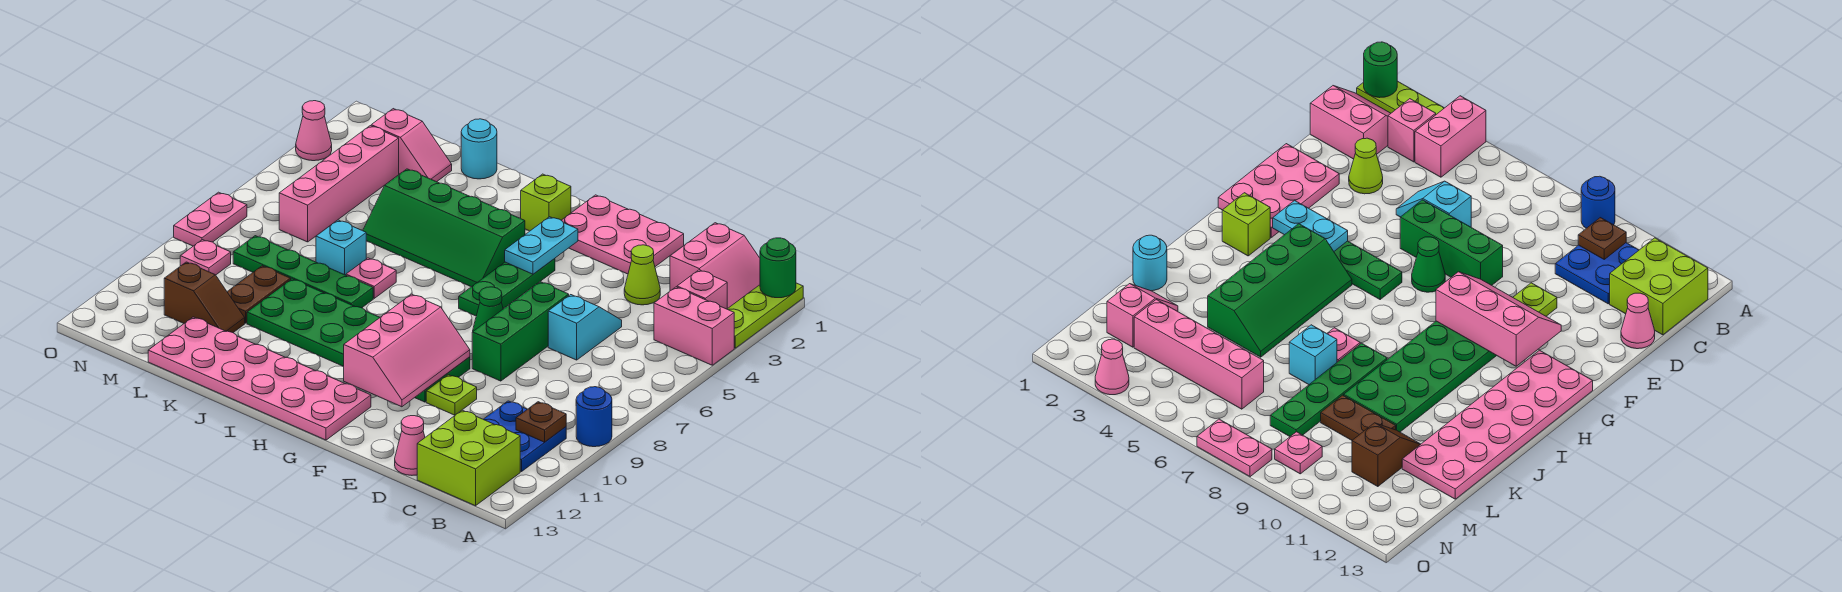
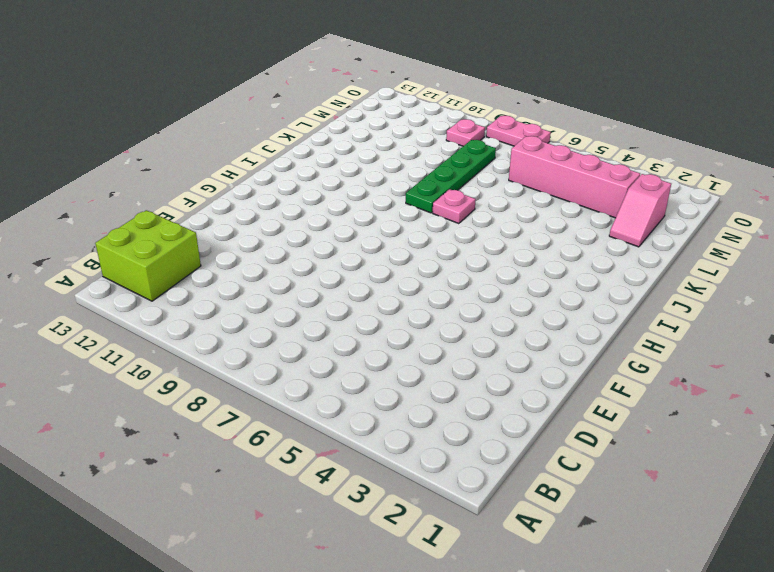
none -> lime 1x3 plate [727,283,803,348]
none -> pink 1x2 brick [654,287,734,365]
none -> blue 1x1 round brick [576,387,612,447]
none -> pink 2x2 slope [670,223,760,309]

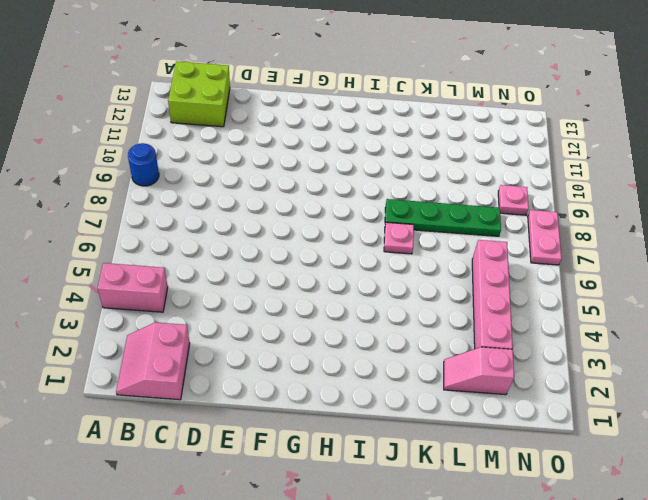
none -> lime 1x3 plate [727,283,803,348]
none -> pink 1x1 brick [677,270,727,309]
none -> blue 2x2 plate [483,401,566,472]
none -> lime 1x1 cone [624,245,660,305]

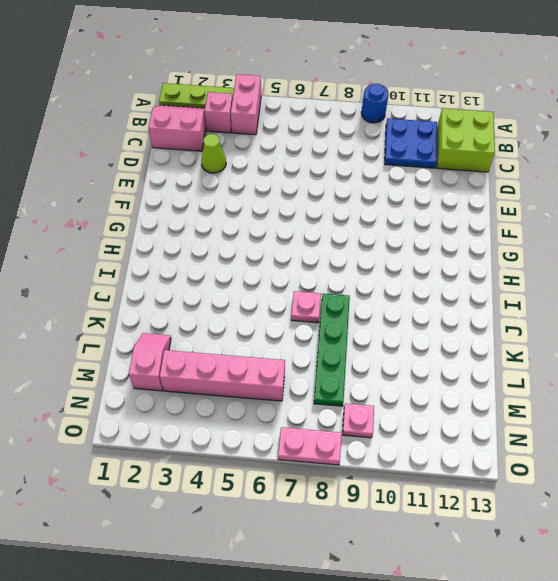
none -> cyan 1x2 slope [548,295,622,360]
none -> pink 1x1 cone [395,416,425,475]
none -> pink 2x3 plate [561,195,684,274]
none -> green 1x3 brick [472,282,569,381]

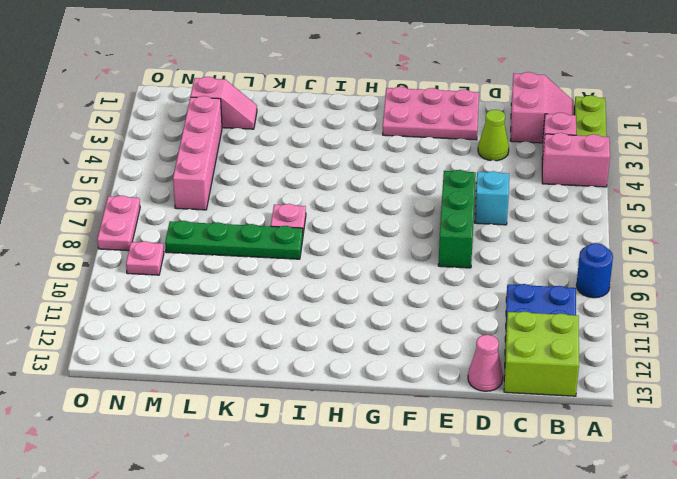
none -> lime 1x1 plate [426,375,477,415]
none -> green 1x1 cone [473,287,503,331]
none -> green 2x6 plate [247,279,470,402]
none -> green 1x3 plate [459,259,555,316]

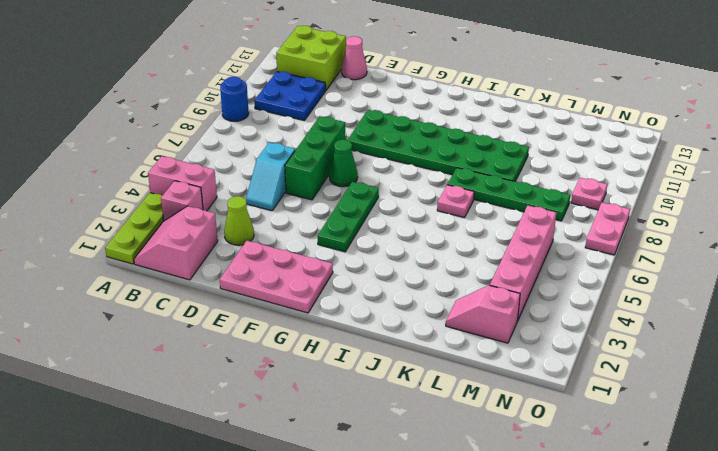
none -> lime 1x1 plate [426,375,477,415]
none -> pink 2x6 plate [148,317,371,440]
none -> lime 1x1 brick [521,174,571,231]
none -> green 2x4 slope [363,169,525,287]

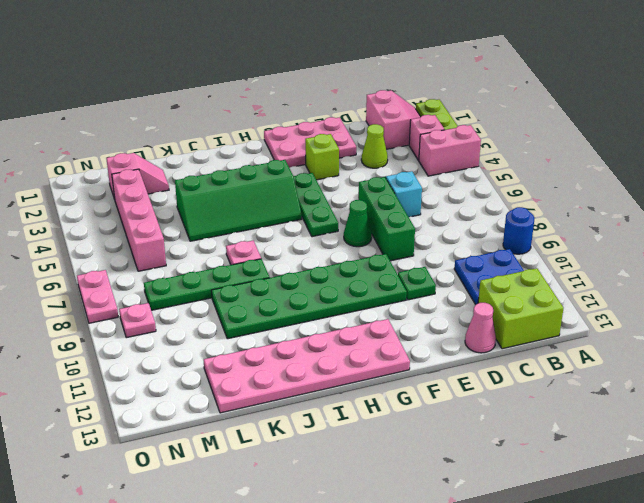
green 1x1 plate [398,267,436,300] -> lime 1x1 plate [426,375,477,415]
lime 1x1 brick [305,134,339,180] -> lime 1x1 brick moved to [521,174,571,231]
none -> cyan 1x1 round brick [461,119,497,179]
none -> cyan 1x1 brick [316,220,366,275]
none -> brown 1x2 plate [227,266,291,323]
none -> brown 1x2 slope [164,262,245,333]

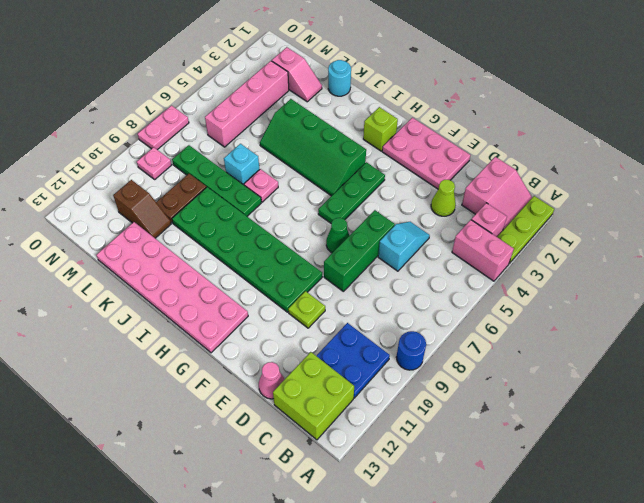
none -> pink 1x1 cone [296,101,332,161]
none -> green 1x1 round brick [760,238,796,298]
none -> brown 1x1 plate [516,402,566,442]
none -> pink 2x3 slope [343,294,470,407]

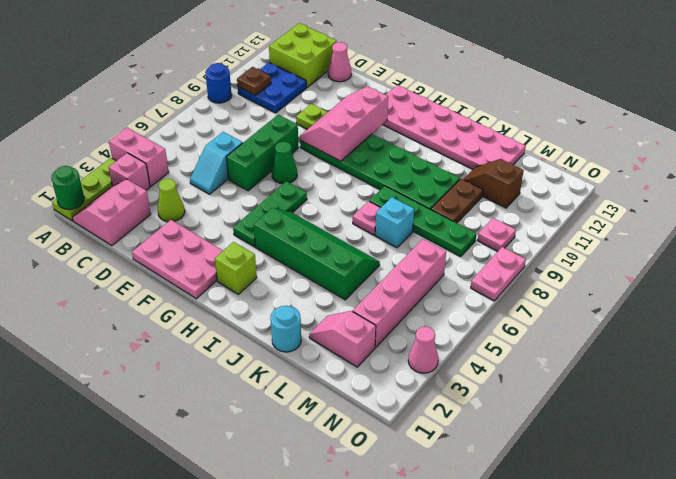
none -> cyan 1x2 plate [505,217,578,274]

